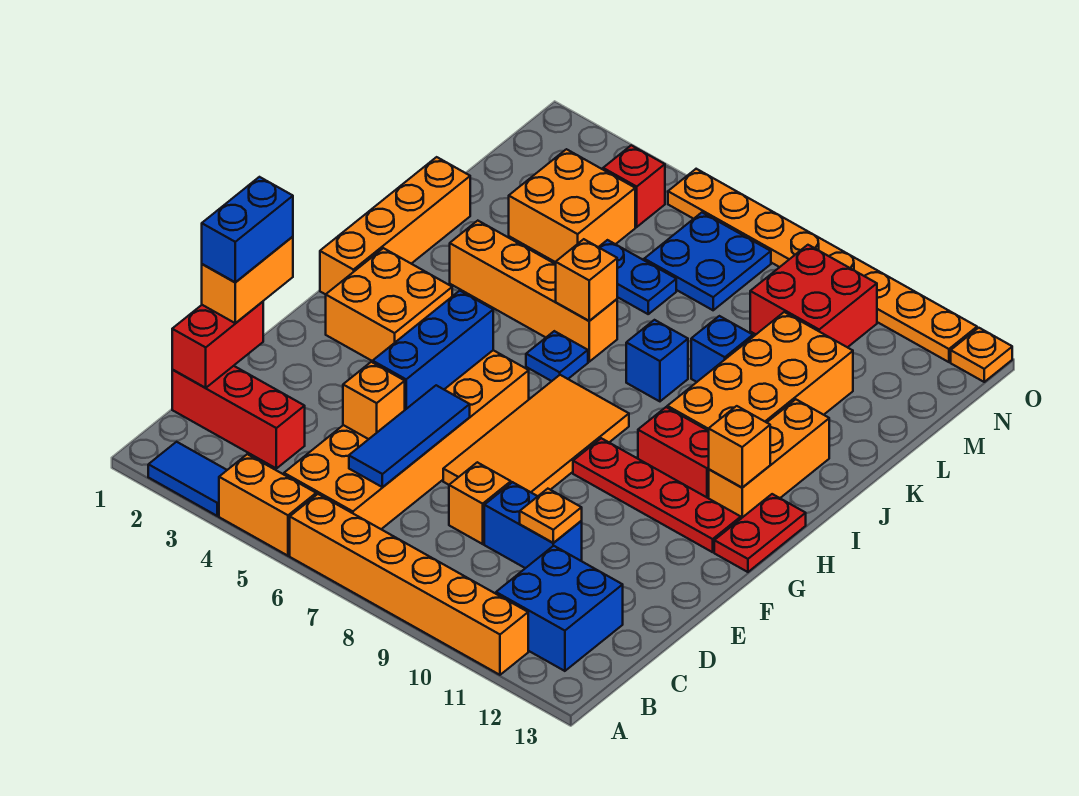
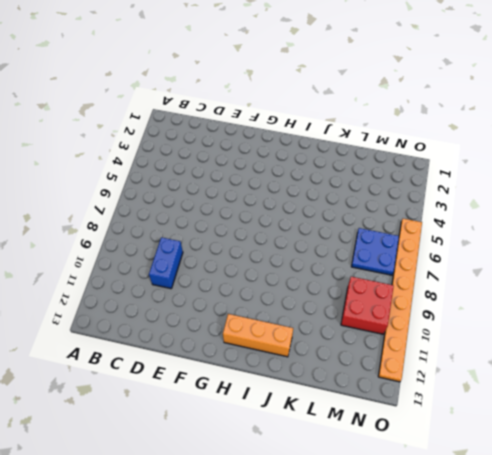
none -> blue 1x2 tile [148,442,227,516]
none -> orange 1x2 brick [219,454,316,556]
none -> orange 1x6 brick [290,494,528,675]
none -> orange 2x6 brick [284,350,529,529]

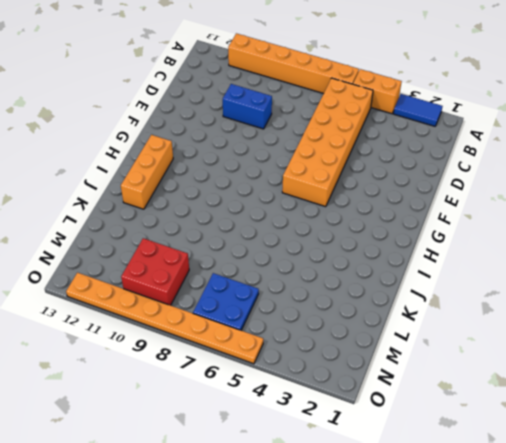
none -> blue 2x2 brick [496,546,623,671]
none -> red 1x3 brick [172,366,305,468]
none -> orange 1x1 brick [449,462,511,544]
none -> orange 2x4 tile [443,375,629,496]

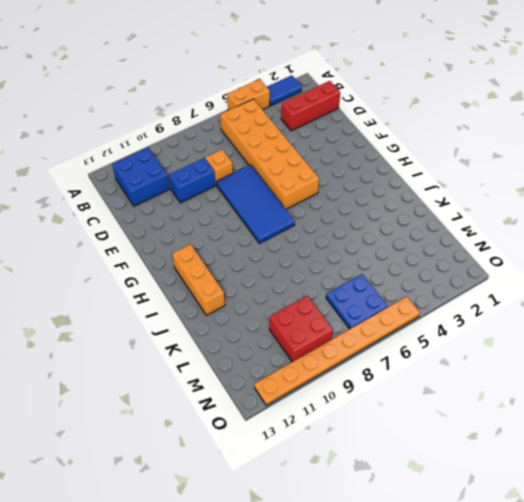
blue 2x4 tile [216,165,295,244] -> orange 2x4 tile [443,375,629,496]
none -> orange 1x6 brick [290,494,528,675]
none -> orange 2x2 brick [326,248,452,361]
none -> red 1x4 plate [573,438,741,552]
none -> red 1x2 plate [714,494,806,572]

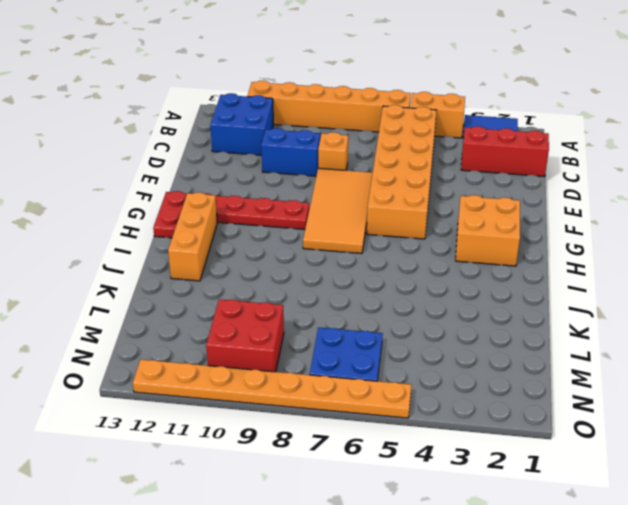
none -> orange 1x4 brick [320,157,470,294]
none -> red 1x2 brick [638,407,709,498]
none -> blue 1x1 plate [526,331,588,381]
none -> orange 2x4 brick [667,312,853,431]

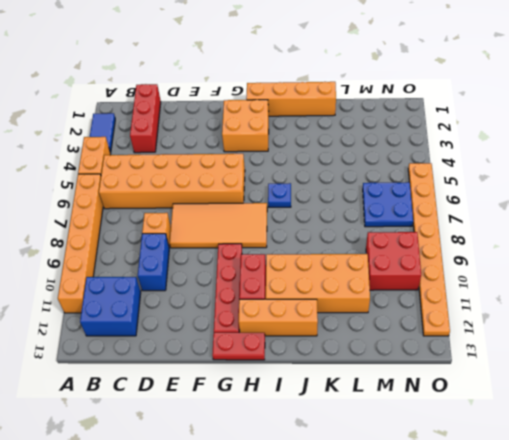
none -> orange 1x4 brick [450,221,617,362]
none -> blue 1x1 brick [626,320,688,401]
none -> blue 1x1 brick [691,316,753,382]
none -> orange 2x2 brick [509,149,635,262]

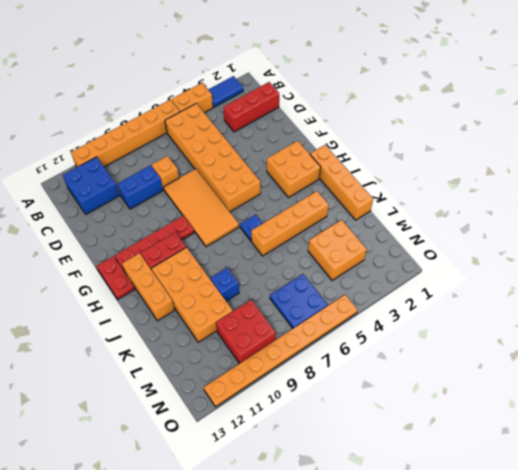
none -> blue 1x1 brick [626,320,688,401]
none -> blue 1x2 plate [599,240,676,314]
none -> red 1x1 brick [603,145,665,227]
none -> orange 1x1 plate [951,328,1012,382]

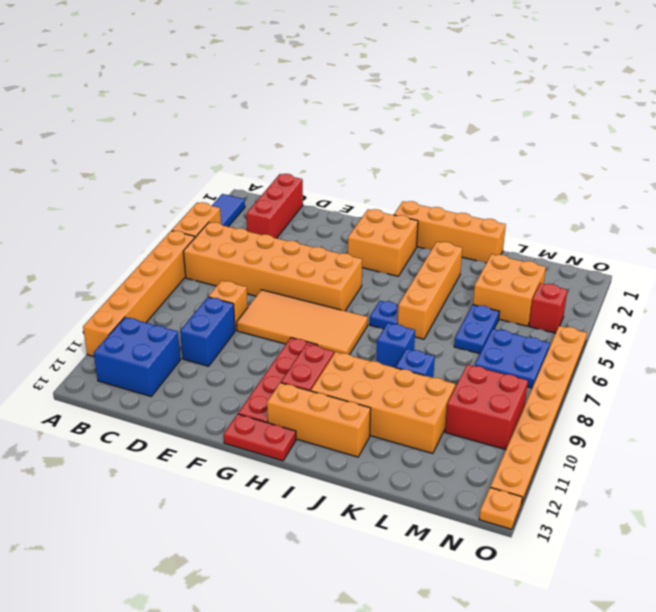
none -> red 1x2 brick [172,302,263,388]
none -> blue 1x3 tile [349,385,470,487]
none -> orange 1x1 brick [343,362,405,439]
none -> orange 1x1 plate [520,489,582,543]

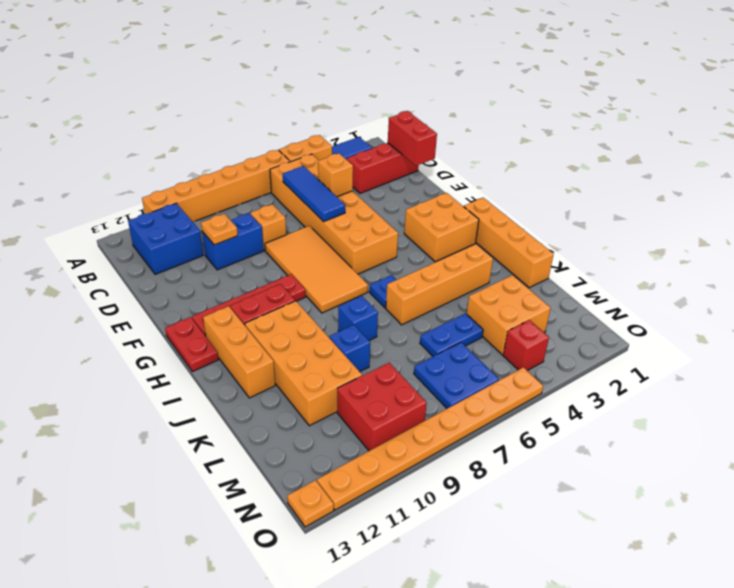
none -> blue 1x3 brick [373,291,493,410]
none -> orange 1x1 brick [709,406,770,488]
none -> orange 1x1 brick [556,239,617,321]
none -> orange 1x2 brick [202,237,293,323]

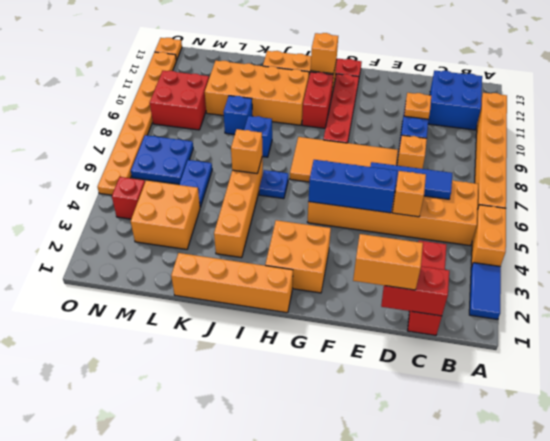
none -> blue 1x2 brick [202,177,293,282]

